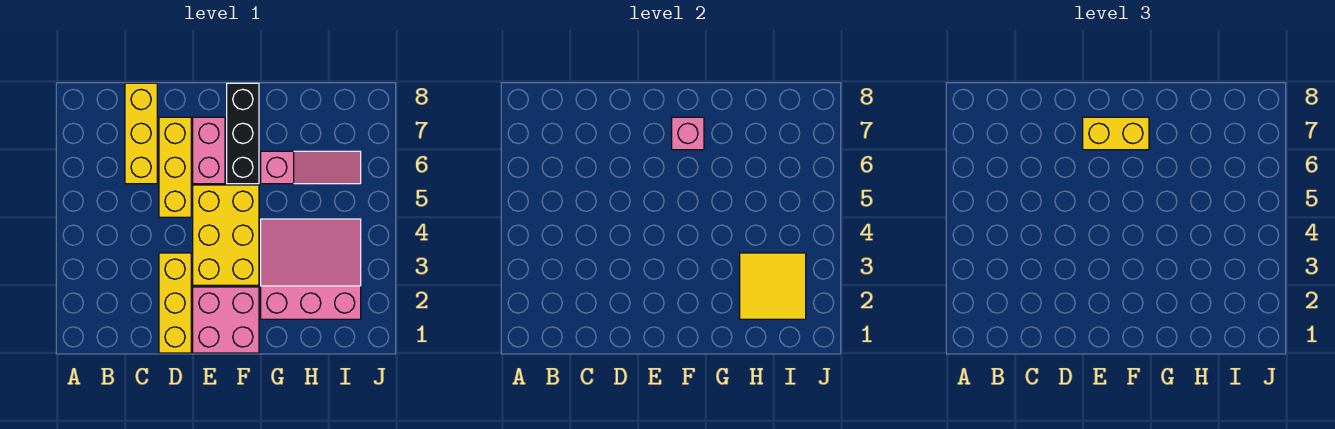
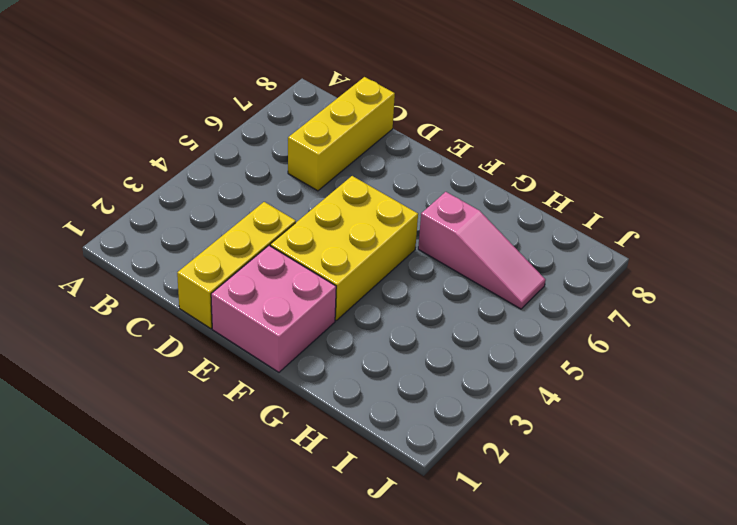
none -> yellow 1x3 brick [159,117,191,217]
none -> pink 1x2 brick [193,117,225,184]
none -> black 1x3 brick [227,83,259,184]

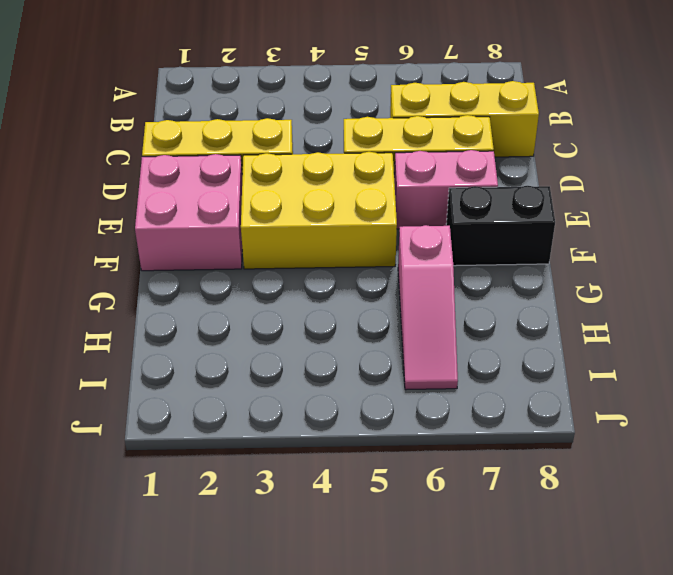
black 1x2 brick [446,186,555,266] -> black 1x3 brick [227,83,259,184]
none -> pink 3x3 slope [261,219,361,319]
none -> pink 1x1 brick [672,117,704,150]
none -> yellow 2x2 tile [740,253,806,319]

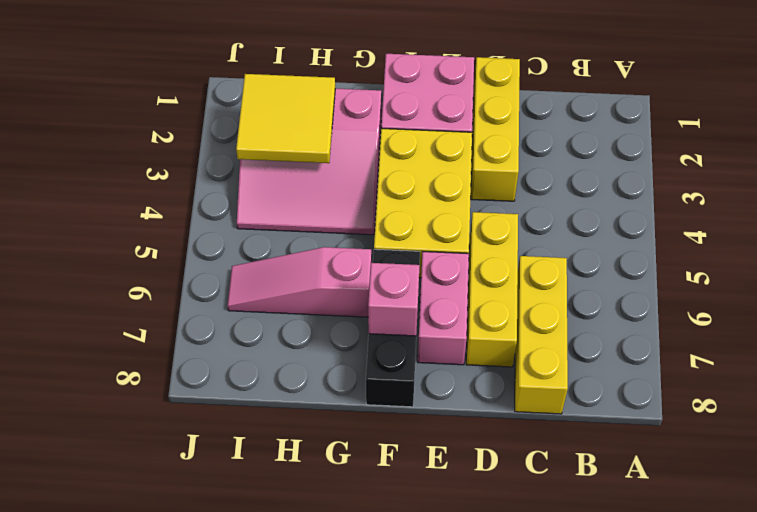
none -> yellow 1x2 brick [1083,117,1149,150]

